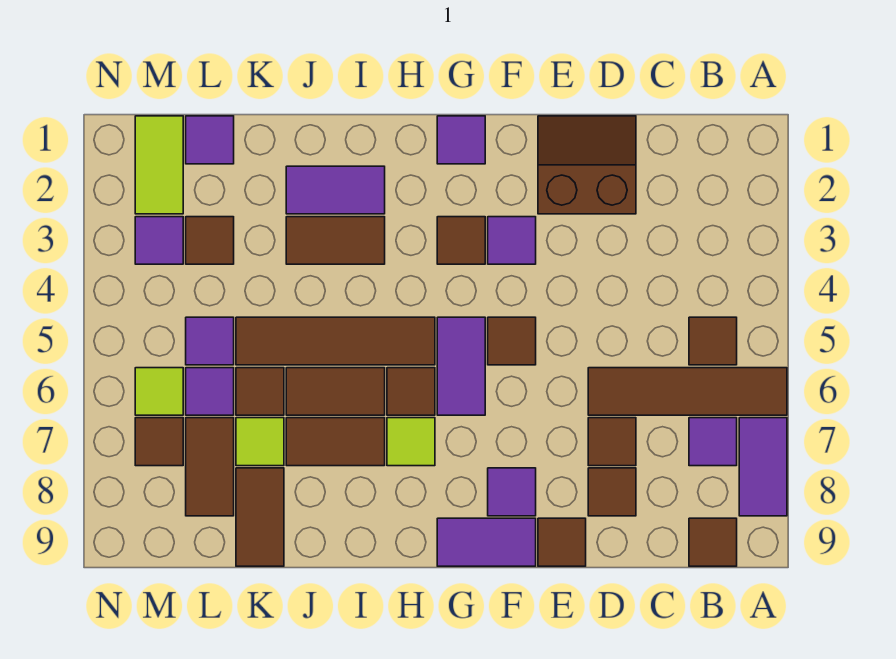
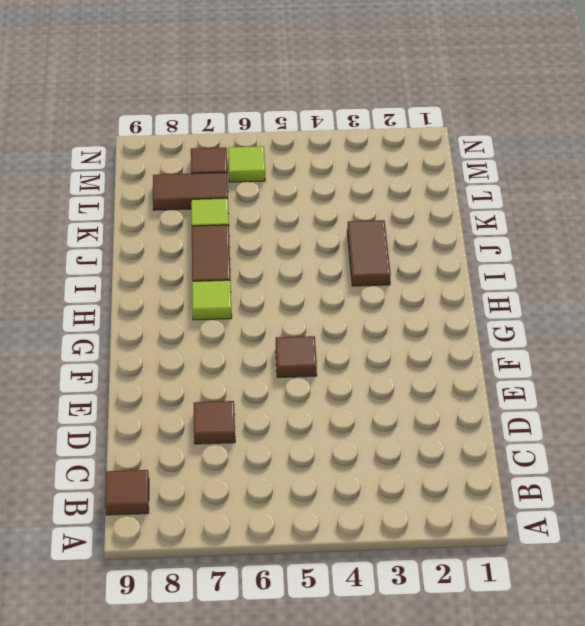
none -> brown 1x4 tile [588,368,787,415]
none -> purple 1x2 tile [739,418,787,516]
none -> brown 1x1 tile [689,317,737,365]
none -> purple 1x1 tile [689,418,737,466]

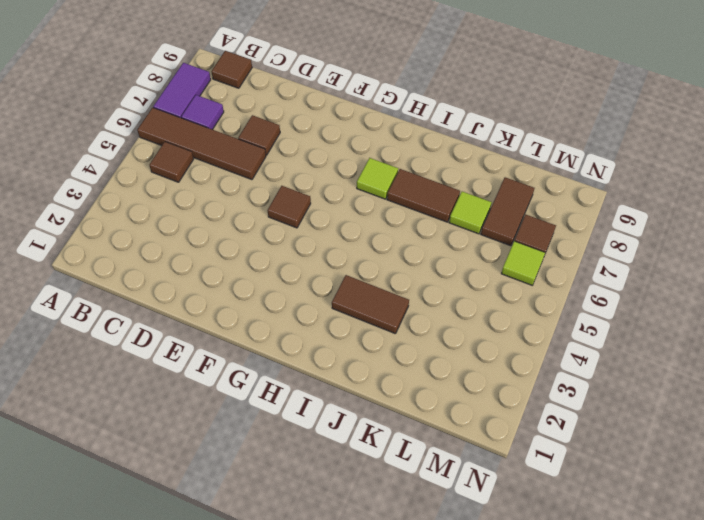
none -> brown 2x2 slope [538,116,636,214]
none -> brown 1x1 tile [588,468,636,516]
none -> brown 1x1 tile [538,518,586,566]
none -> purple 1x1 tile [488,217,536,264]

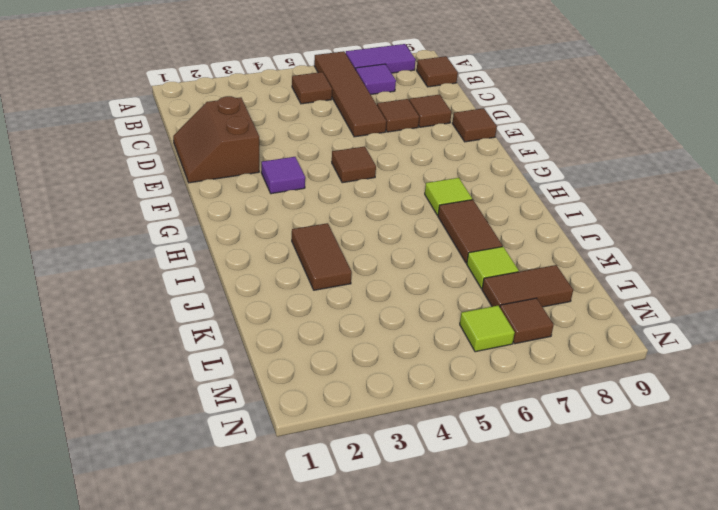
none -> purple 1x1 tile [488,468,536,516]
none -> purple 1x2 tile [437,518,536,566]
none -> purple 1x1 tile [437,116,485,164]
none -> brown 1x1 tile [437,217,485,264]

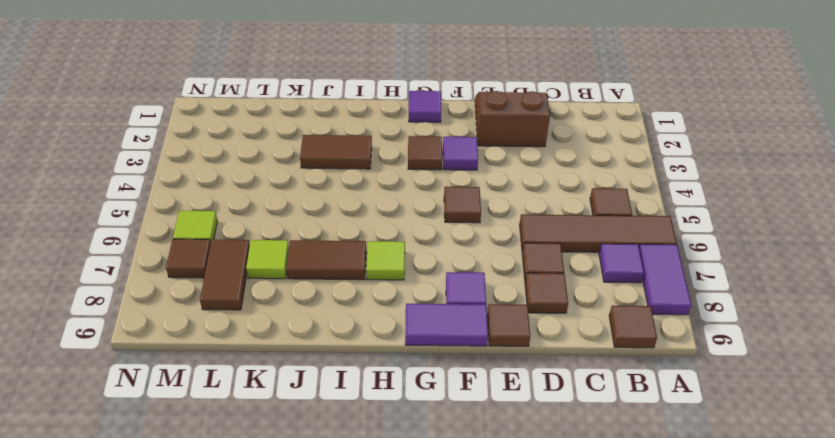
none -> purple 1x2 tile [437,317,485,415]
none -> brown 1x4 tile [236,317,435,365]
none -> brown 1x1 tile [387,368,435,415]
none -> purple 1x2 tile [286,166,385,214]

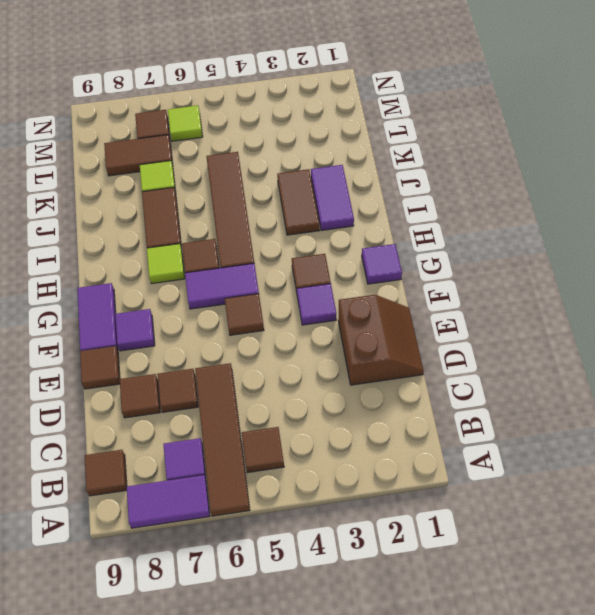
none -> brown 1x2 tile [286,368,385,415]
none -> brown 1x1 tile [236,368,284,415]
none -> brown 1x2 tile [236,468,284,566]
none -> purple 1x1 tile [186,116,234,164]

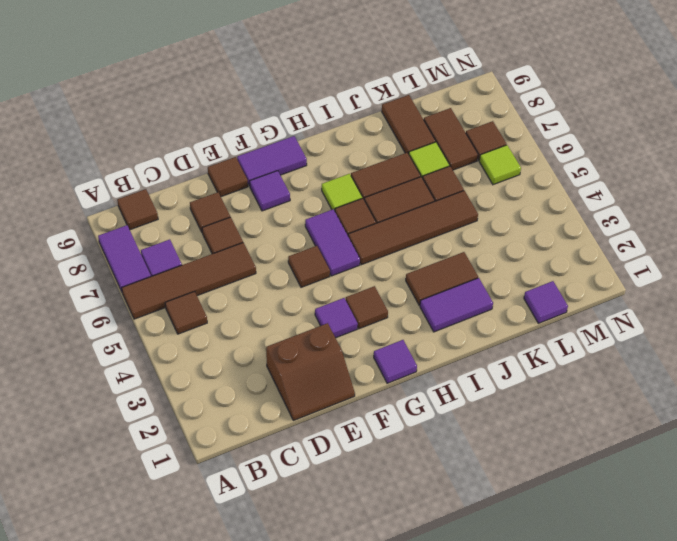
none -> brown 1x1 tile [186,217,234,264]
none -> purple 1x1 tile [186,317,234,365]
none -> purple 1x1 tile [186,368,234,415]
none -> lime 1x2 tile [135,116,183,214]

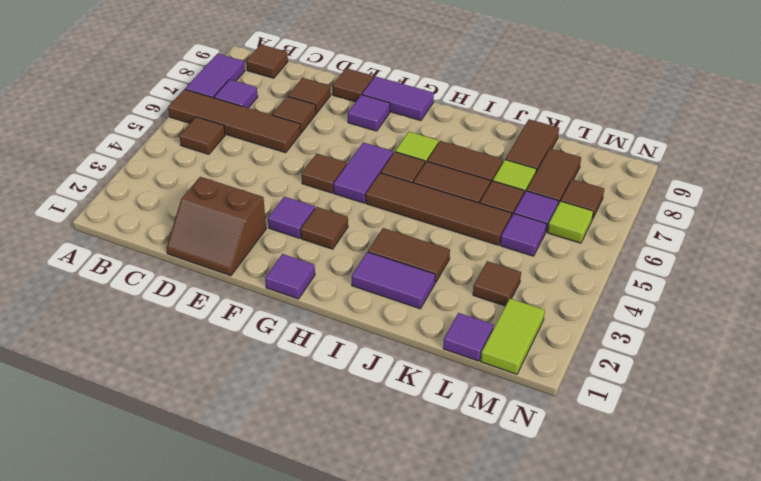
none -> purple 1x1 tile [135,217,183,264]

